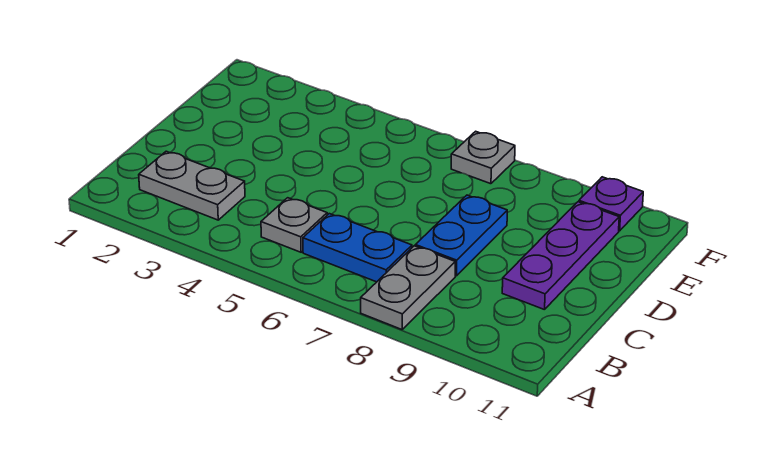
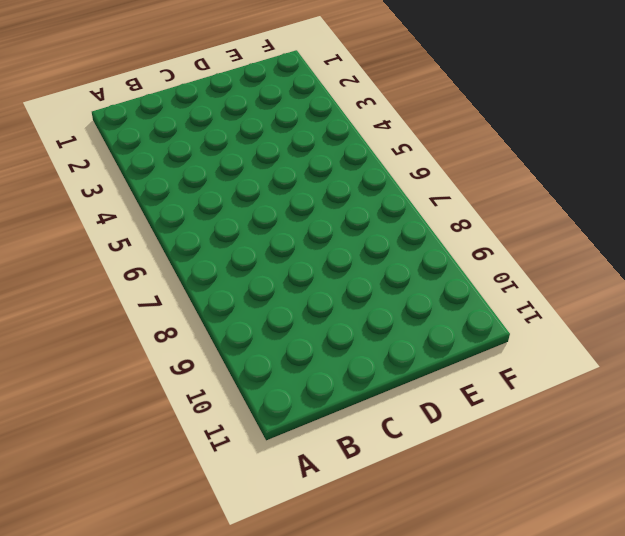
none -> grey 1x2 plate [361,246,455,329]
none -> grey 1x2 plate [139,151,245,220]

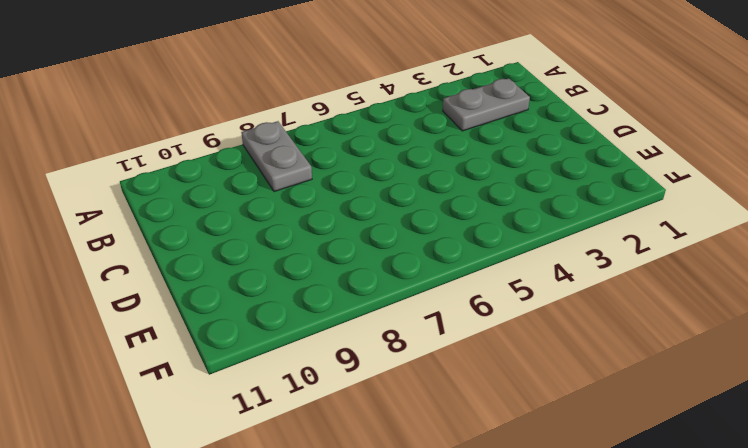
none -> grey 1x1 plate [261,198,327,252]
none -> blue 1x2 plate [303,214,412,282]

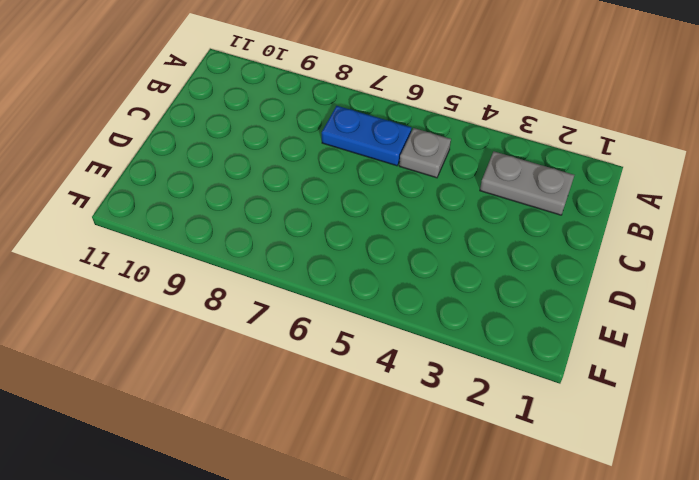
none -> grey 1x2 plate [361,246,455,329]
none -> blue 1x2 plate [415,195,507,276]

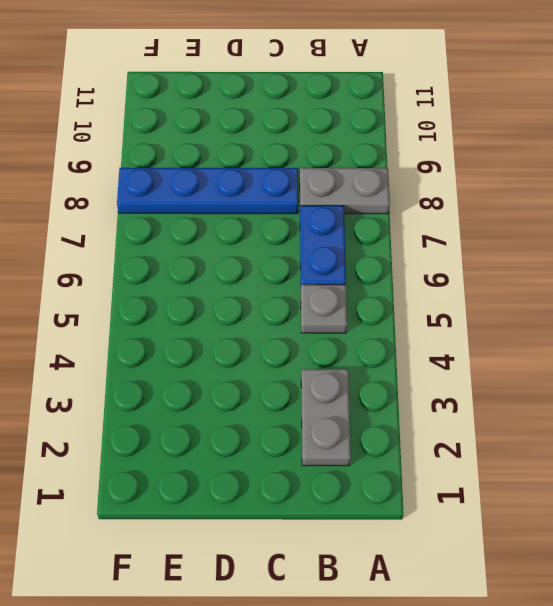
blue 1x4 plate [117,168,298,214] -> blue 1x2 plate [415,195,507,276]
none -> purple 1x3 plate [502,202,619,310]
none -> grey 1x1 plate [451,131,515,184]

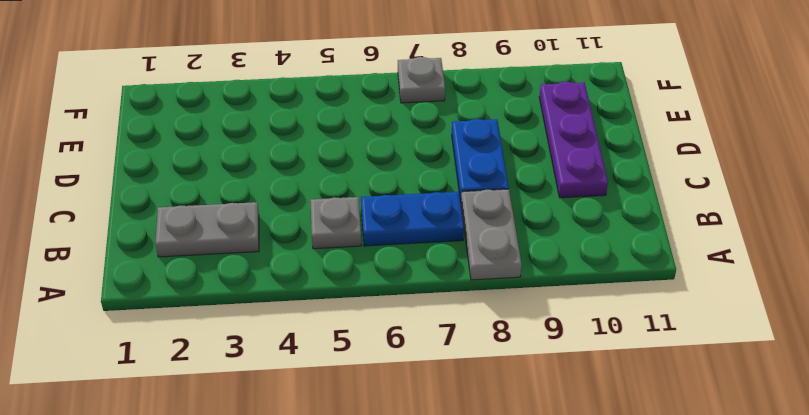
none -> purple 1x1 plate [579,177,643,231]

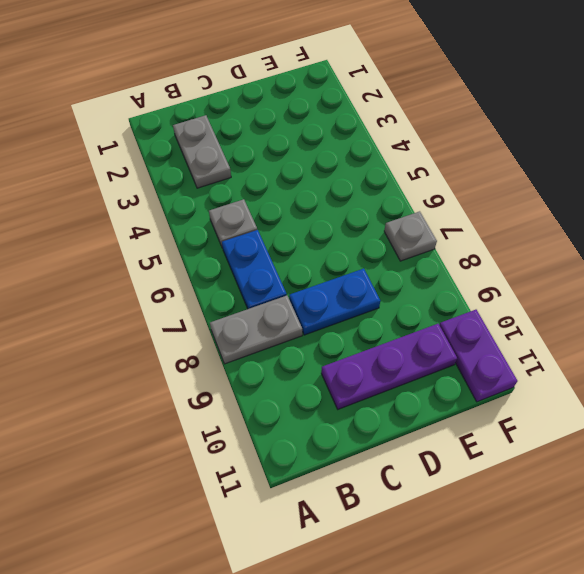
purple 1x2 plate [440,310,517,402] -> purple 1x1 plate [579,177,643,231]

